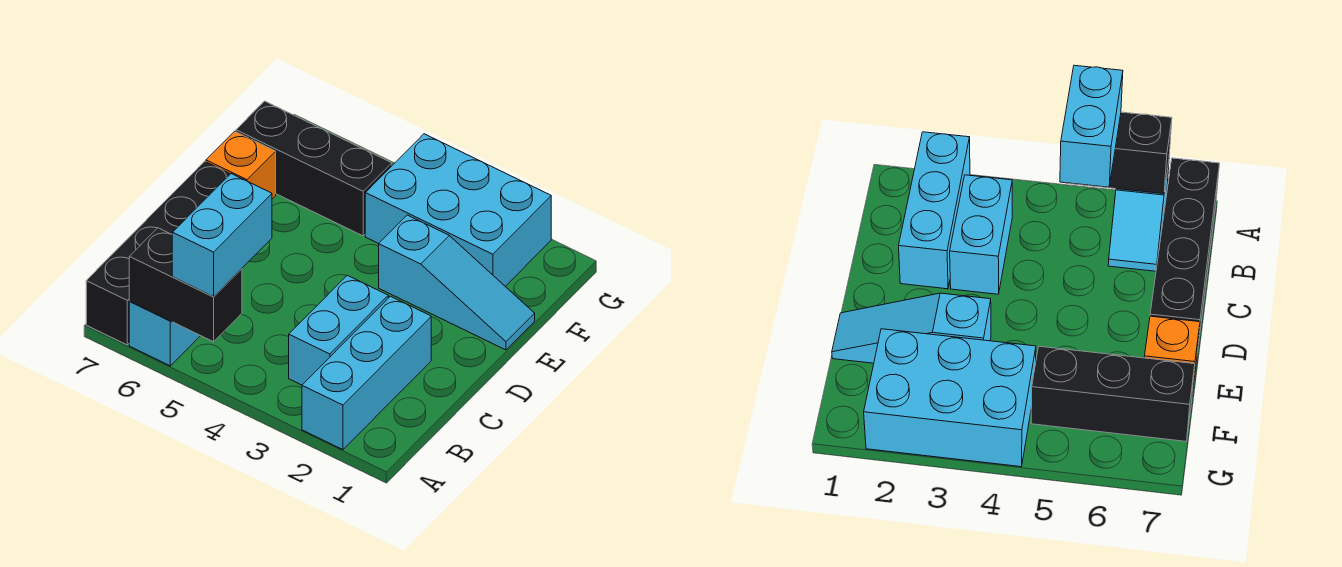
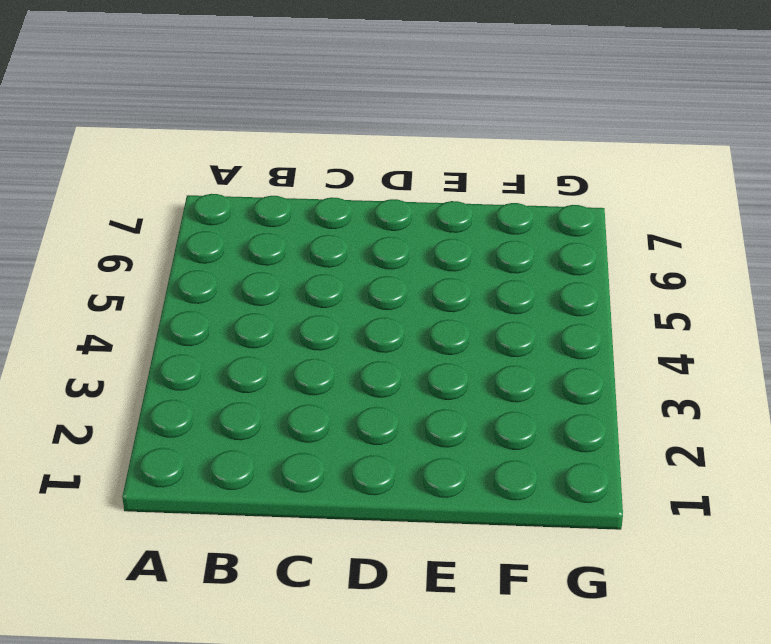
none -> cyan 1x3 brick [302,296,431,450]
none -> cyan 1x2 slope [129,302,200,366]

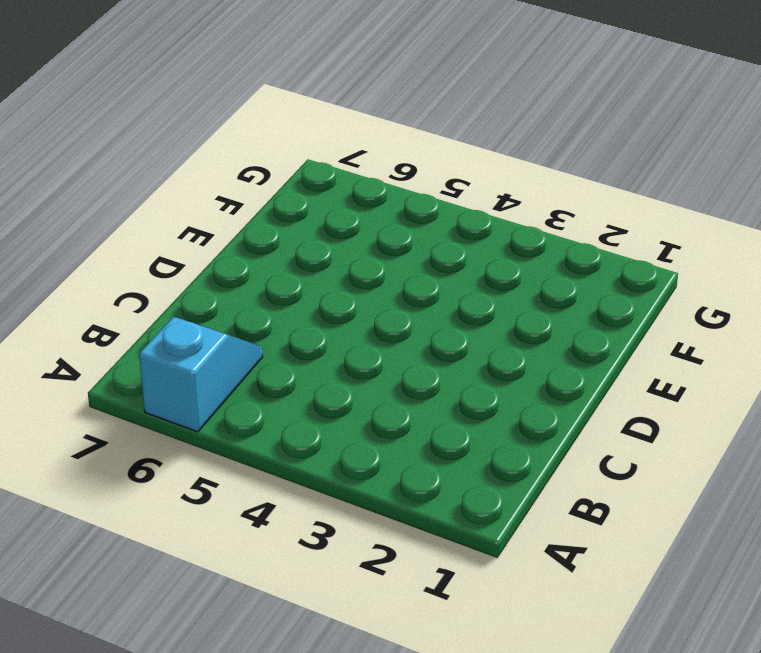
none -> cyan 1x3 brick [302,296,431,450]
none -> black 1x4 brick [86,161,230,345]

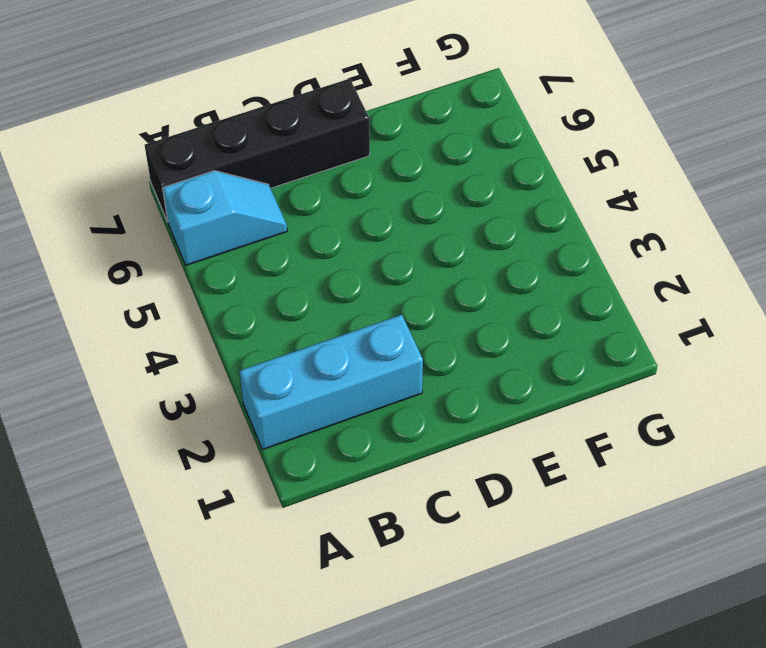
none -> cyan 1x2 brick [289,275,388,385]
none -> cyan 1x3 slope [379,215,535,350]

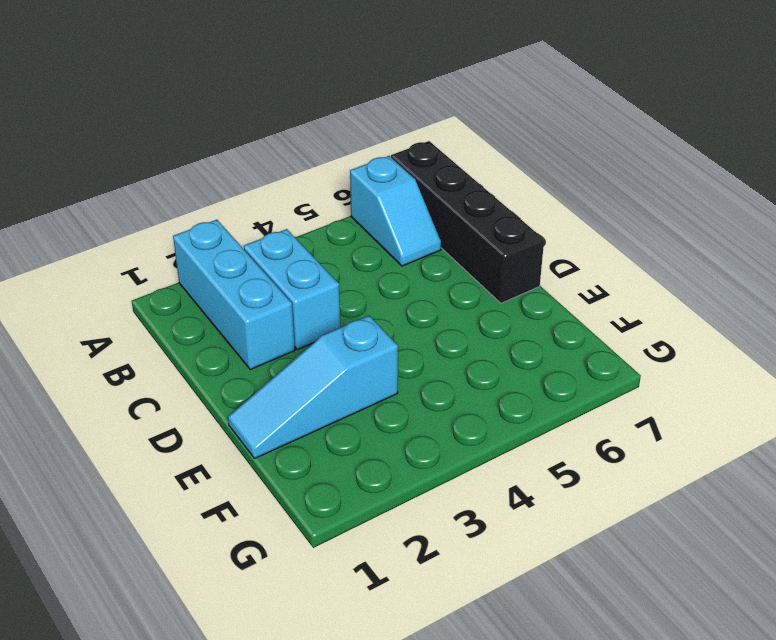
none -> orange 1x1 brick [206,131,276,199]
none -> cyan 2x3 brick [365,134,551,286]

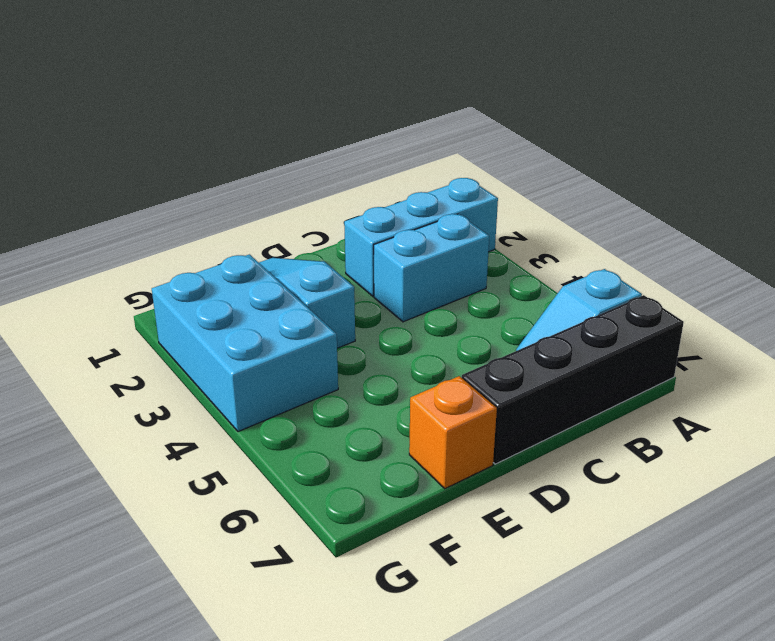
none -> black 1x3 brick [236,101,392,236]
none -> black 1x2 brick [129,228,242,342]

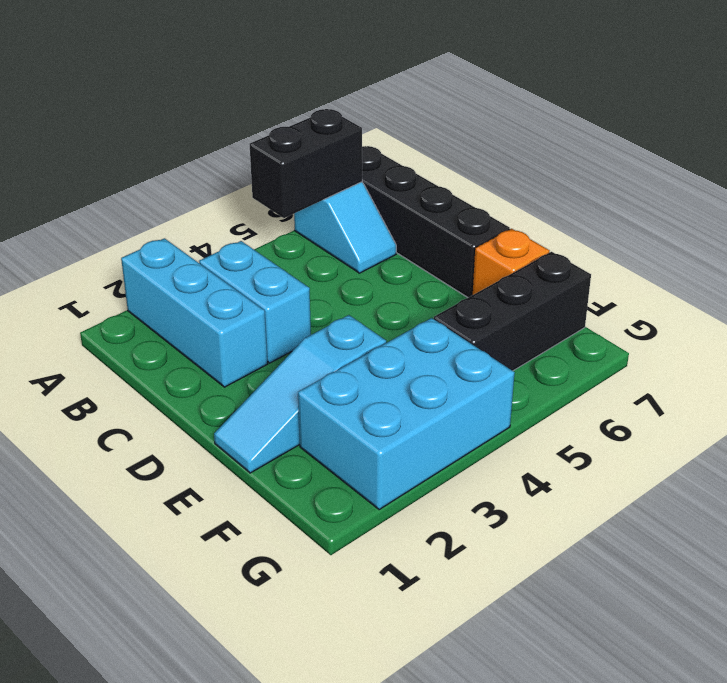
none -> cyan 1x2 brick [172,174,272,297]

